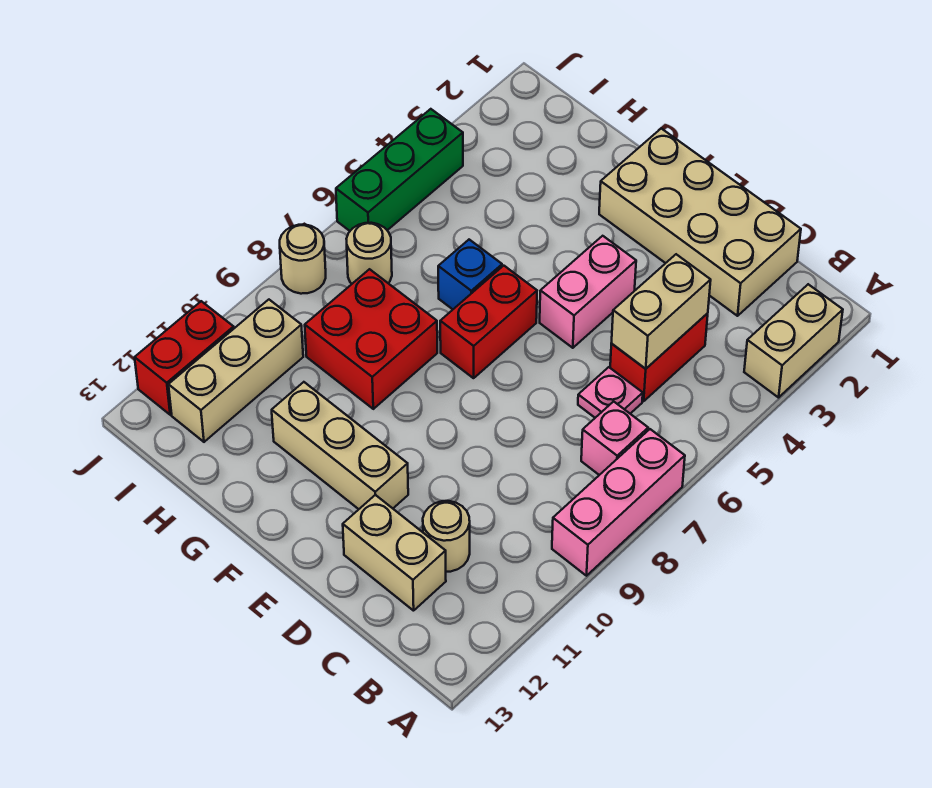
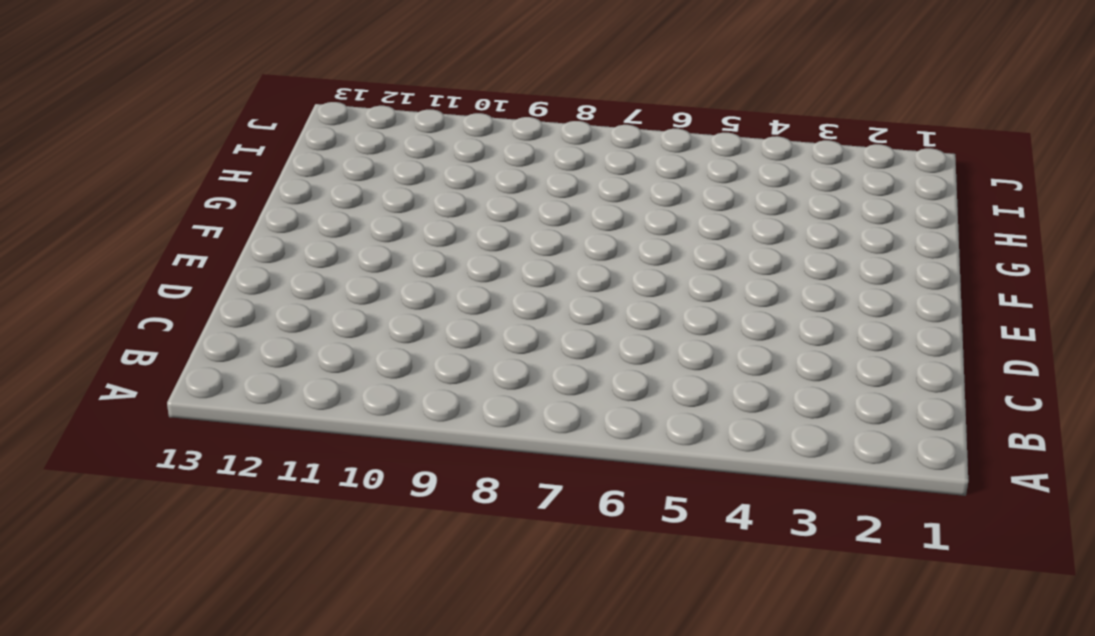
none -> tan 1x2 brick [744,284,843,398]
none -> pink 1x3 brick [552,429,685,576]
none -> pink 1x1 brick [581,401,648,475]

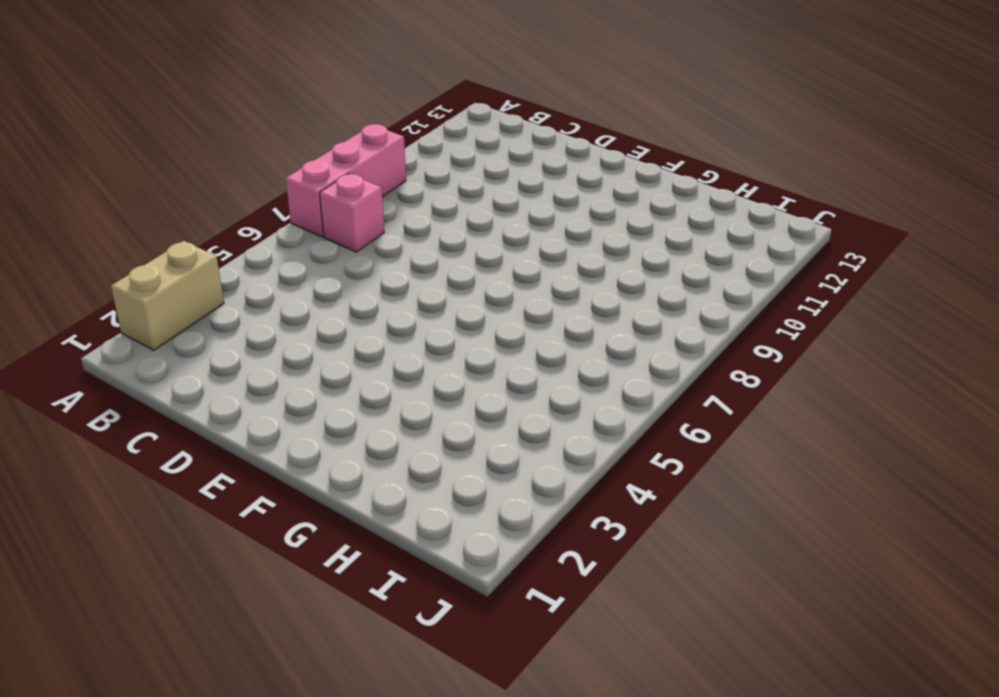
none -> tan 2x4 brick [599,129,801,316]
none -> red 1x2 brick [610,313,708,401]
none -> pink 1x1 plate [578,367,643,418]

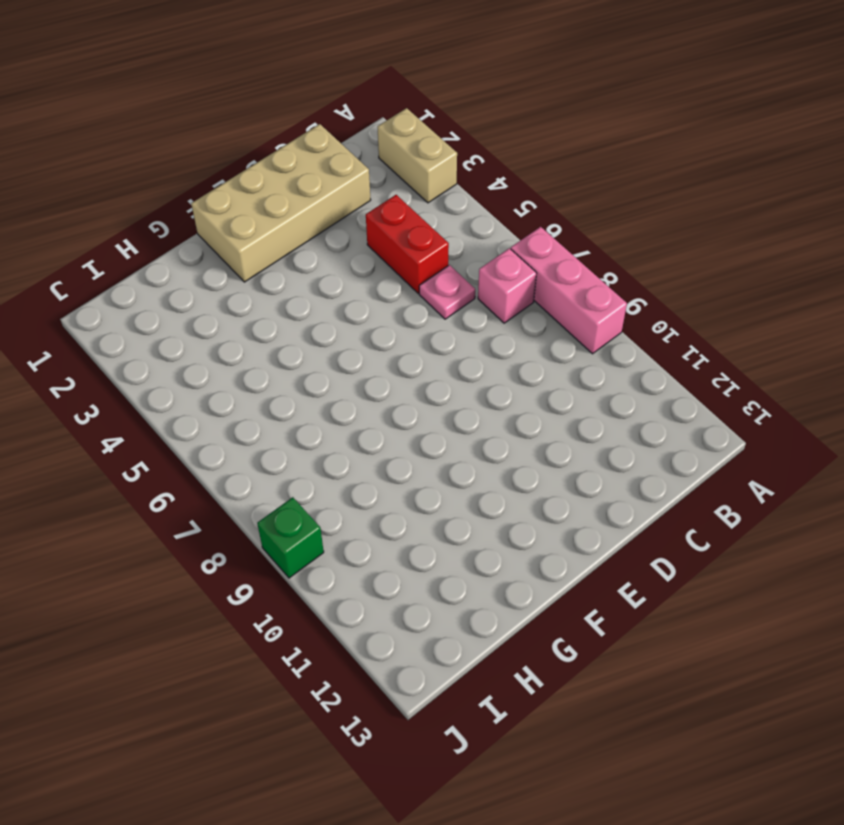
green 1x1 brick [257,497,324,578] -> none
none -> tan 1x1 round brick [423,501,470,572]
none -> tan 1x2 brick [343,495,446,611]
none -> pink 1x2 brick [540,236,636,348]

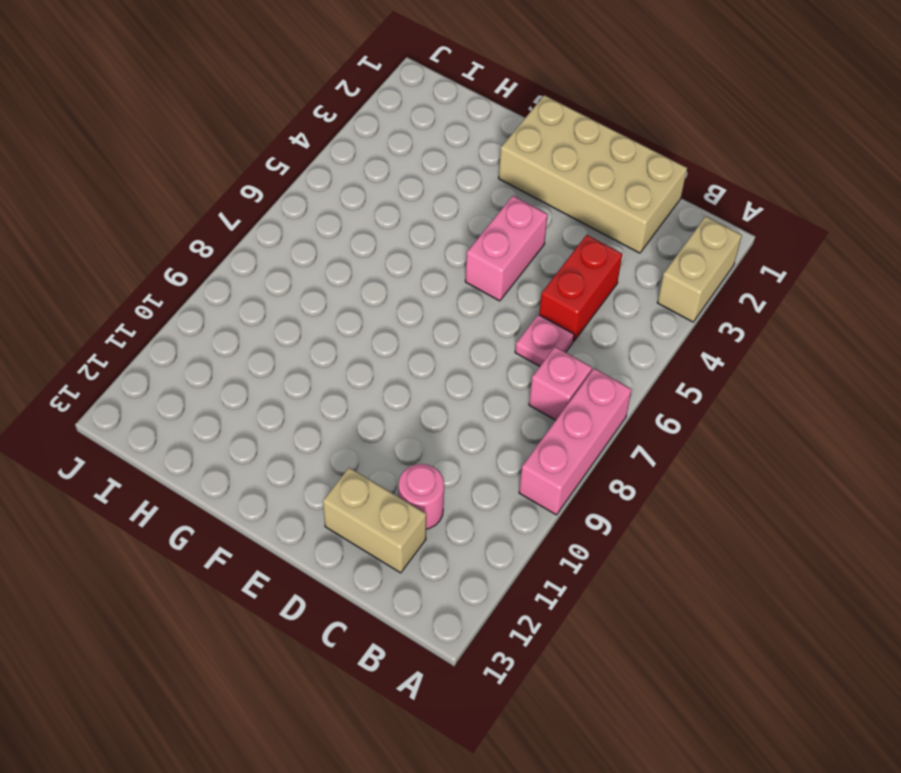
pink 1x1 round brick [399,464,444,529] -> tan 1x1 round brick [423,501,470,572]
none -> tan 1x3 brick [272,382,408,509]
none -> red 1x2 brick [440,266,537,378]
none -> blue 1x1 brick [438,240,502,309]

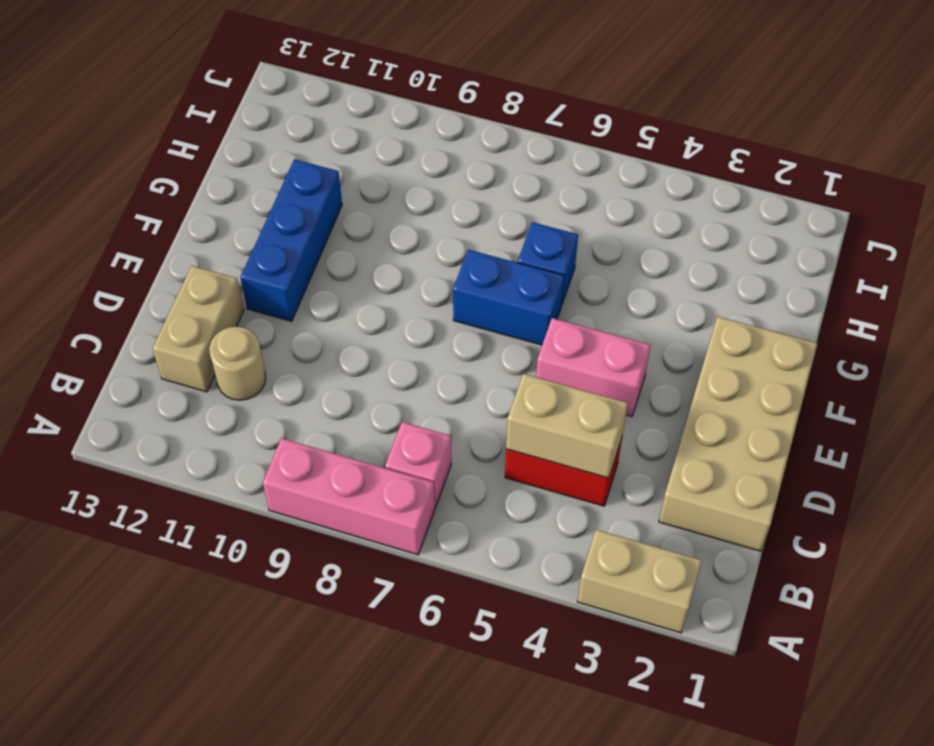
blue 1x3 brick [241,159,342,321] -> tan 1x3 brick [272,382,408,509]
blue 1x2 brick [453,250,564,345] -> red 1x2 brick [440,266,537,378]
none -> pink 1x1 plate [578,367,643,418]
none -> red 2x2 brick [305,269,437,409]
none -> tan 1x1 round brick [346,223,392,284]

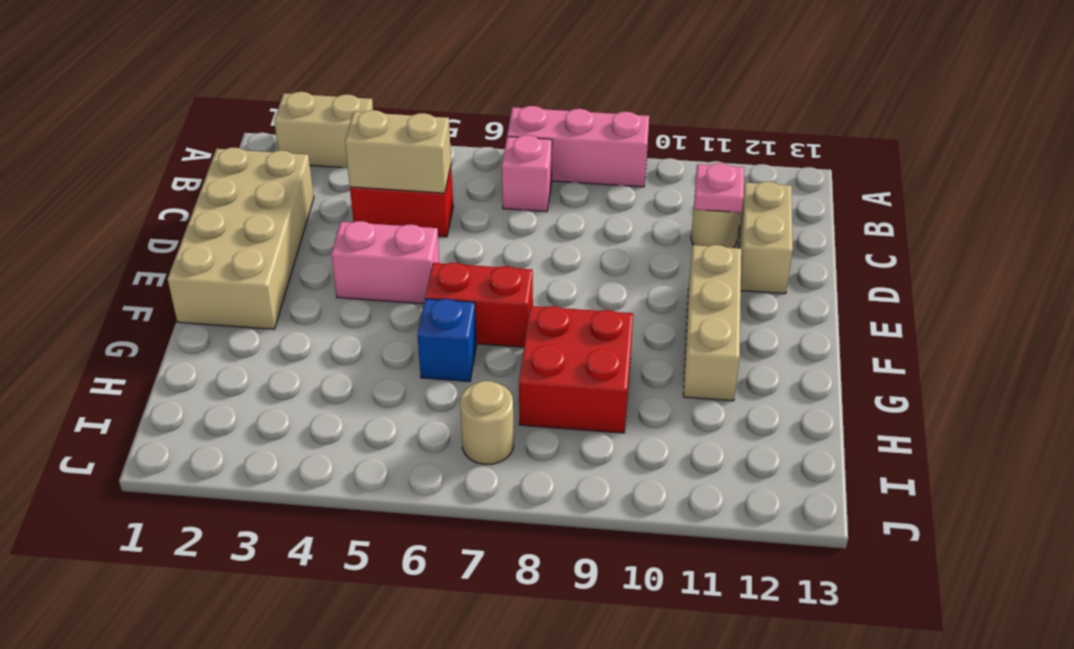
pink 1x1 plate [694,163,744,213] -> pink 1x1 plate moved to [578,367,643,418]
none -> tan 1x3 brick [168,300,303,442]
none -> green 1x3 brick [336,109,463,231]
none -> tan 1x1 round brick [280,225,326,294]

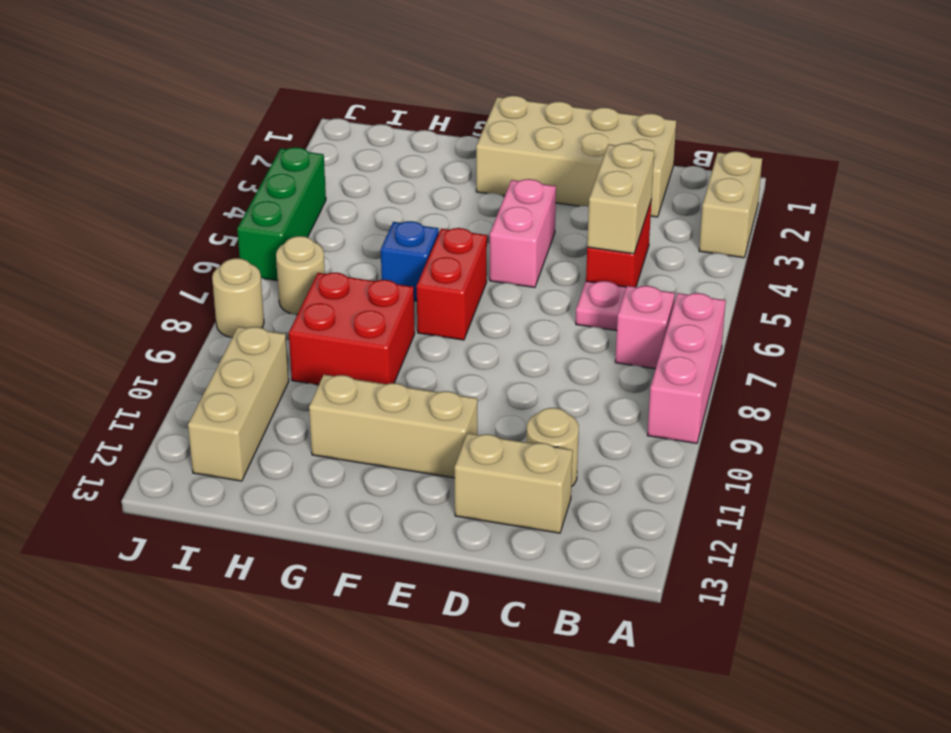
none -> red 1x2 brick [135,301,234,415]

